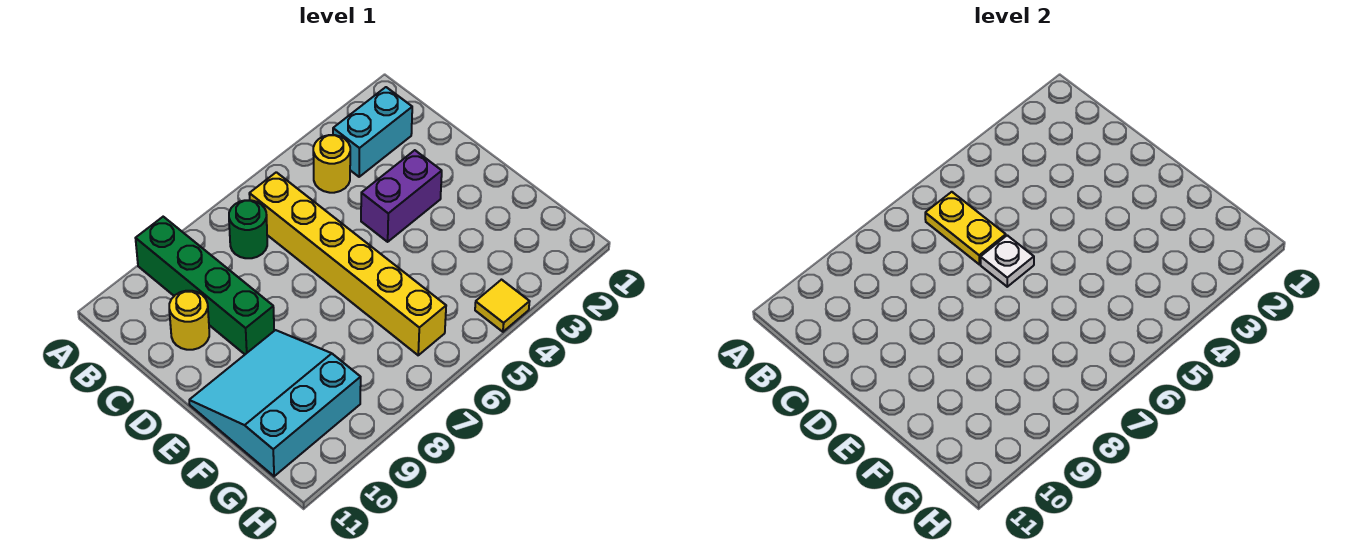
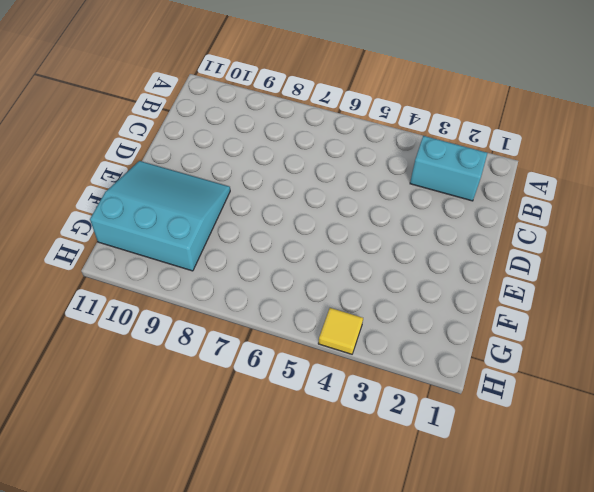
none -> green 1x4 brick [136,217,274,354]
none -> yellow 1x1 round brick [313,135,350,193]

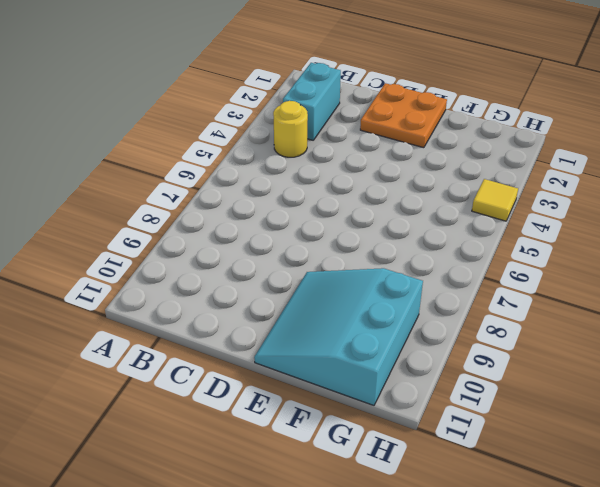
orange 2x2 plate [360,83,447,148] -> none
none -> green 1x4 brick [136,217,274,354]
none -> yellow 1x6 brick [249,172,446,355]

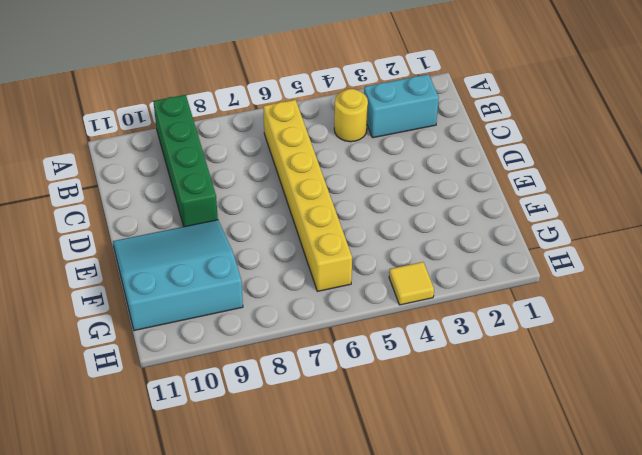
none -> green 1x1 round brick [229,200,267,258]
none -> yellow 1x1 round brick [169,291,209,350]

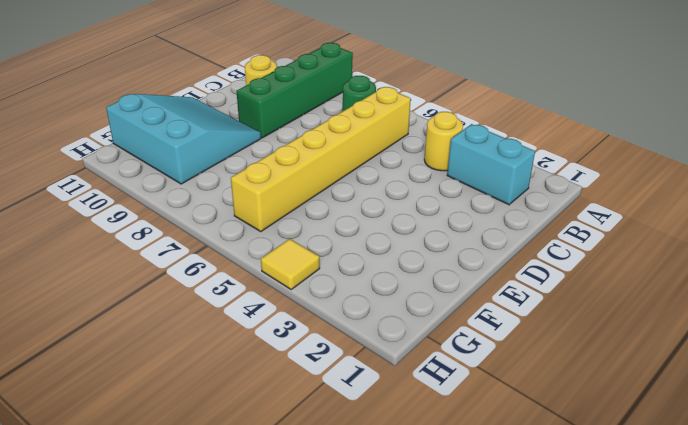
none -> purple 1x2 brick [361,150,442,242]
none -> yellow 1x2 plate [925,192,1006,264]

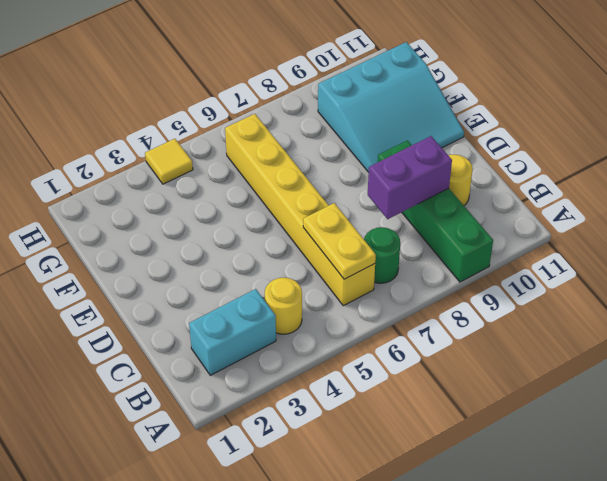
purple 1x2 brick [368,136,452,219] -> purple 1x2 brick moved to [361,150,442,242]
none -> white 1x1 plate [981,235,1034,287]

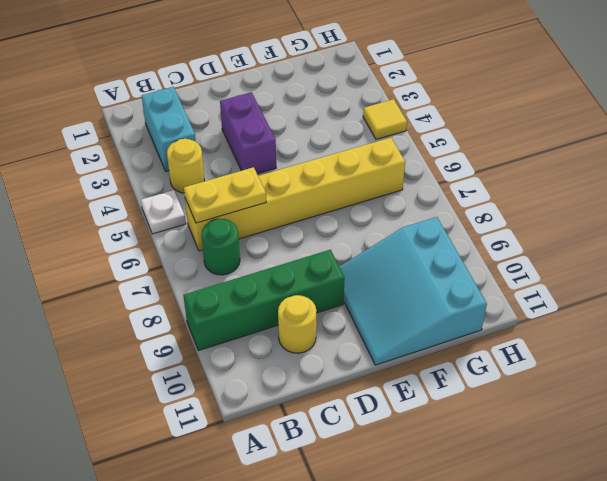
white 1x1 plate [141,190,186,234] -> white 1x1 plate moved to [981,235,1034,287]

